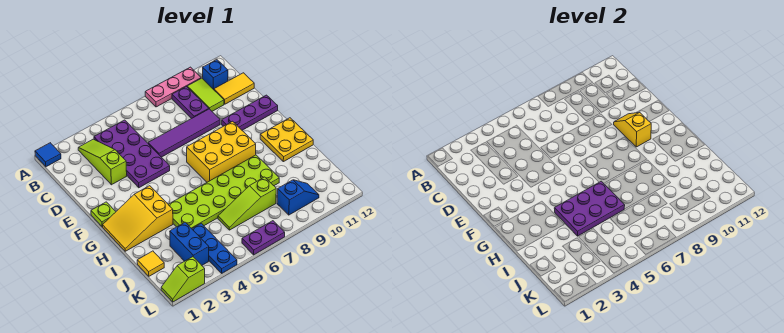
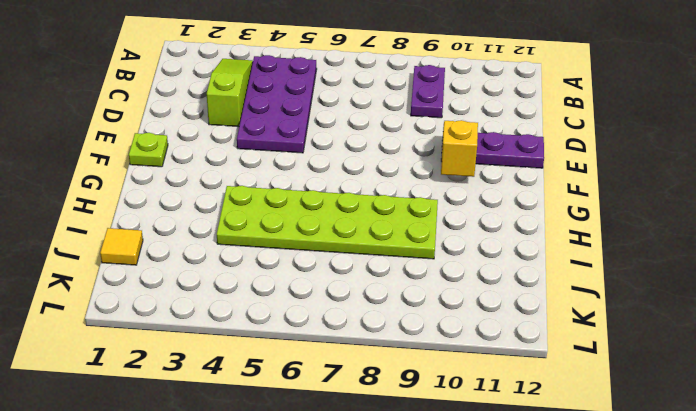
none -> blue 1x1 tile [35,143,61,167]
none -> pink 1x3 plate [145,67,201,107]
none -> lime 1x2 tile [187,78,224,111]

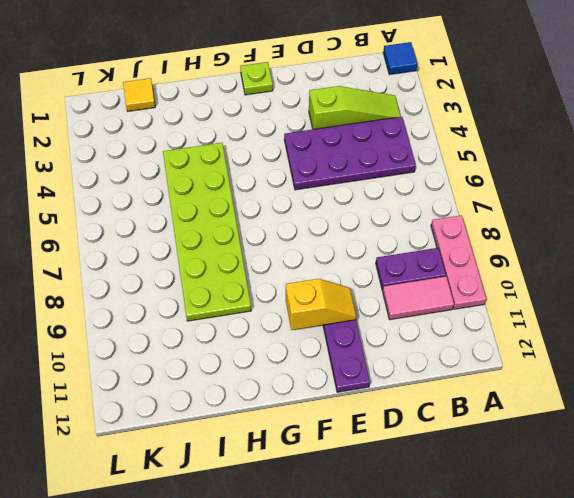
pink 1x2 tile [383,276,454,320] -> lime 1x2 tile [187,78,224,111]
none -> blue 1x1 brick [203,60,228,90]
none -> yellow 1x2 tile [214,73,254,104]
none -> purple 1x4 tile [148,109,220,157]

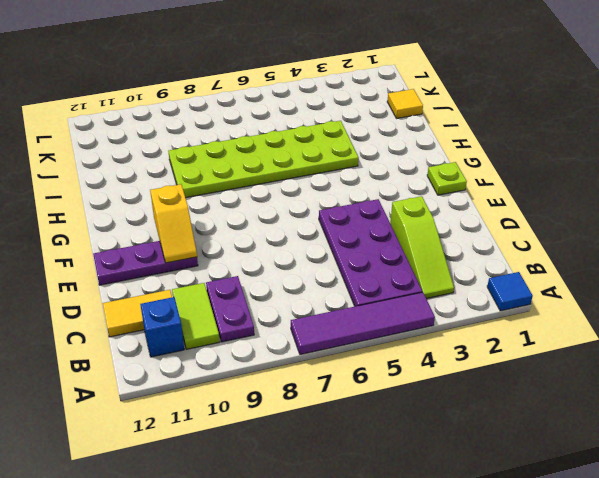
purple 1x4 tile [291,292,435,355] -> purple 1x4 tile moved to [148,109,220,157]
none -> pink 1x3 plate [145,67,201,107]
none -> yellow 2x3 brick [187,121,256,182]
none -> yellow 2x3 slope [103,186,173,251]

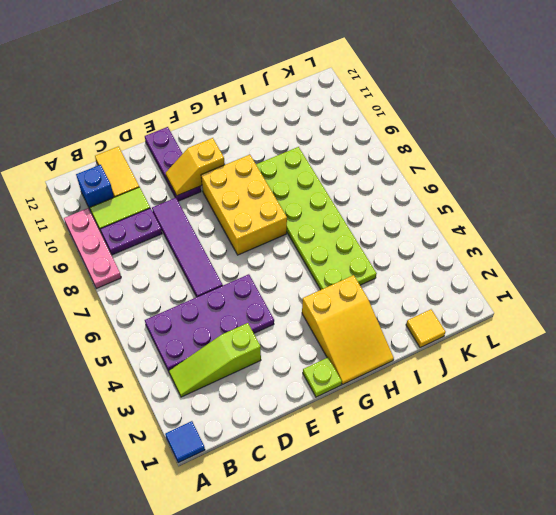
none -> yellow 2x2 plate [260,118,313,162]
none -> blue 1x2 brick [170,222,209,265]
none -> blue 1x3 plate [192,223,237,273]

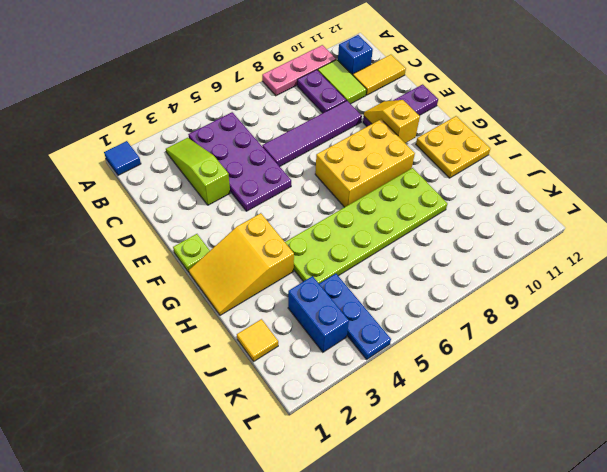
none -> lime 1x3 slope [218,177,276,230]
none -> blue 1x2 slope [277,180,319,215]
none -> lime 1x2 slope [161,257,205,302]

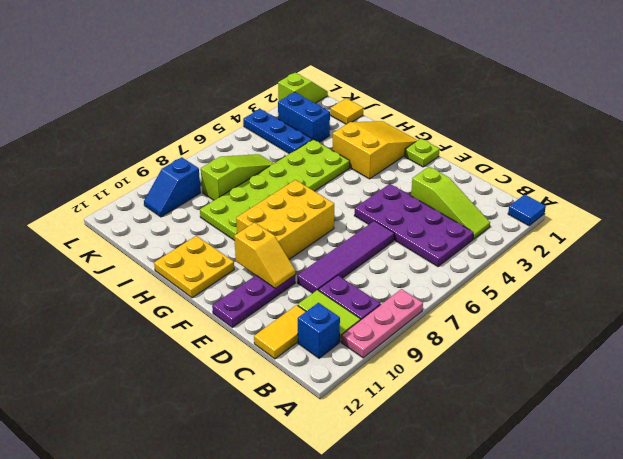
none -> purple 1x2 plate [242,221,285,255]
none -> purple 2x3 plate [554,181,625,236]

